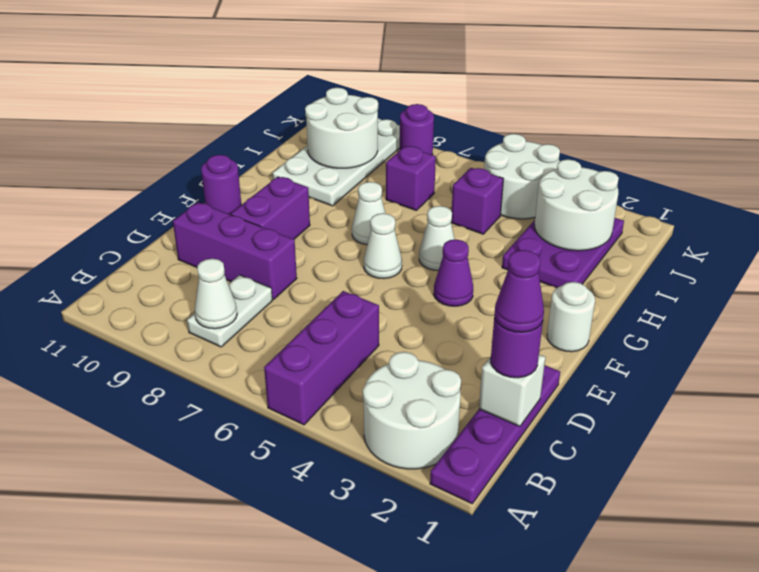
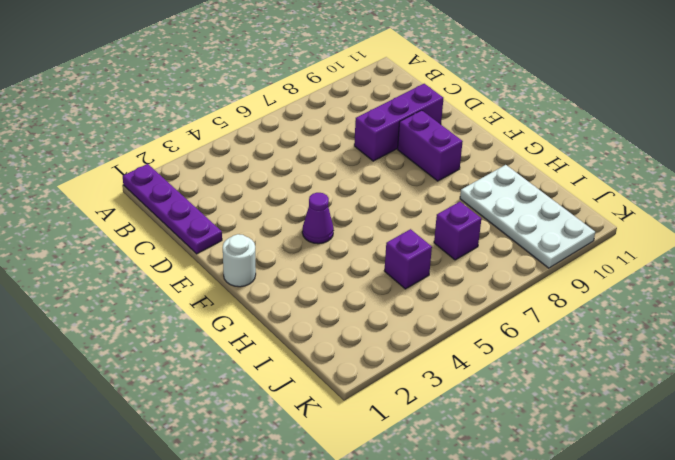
none -> white 2x2 round brick [363,352,461,469]
none -> purple 1x3 brick [264,291,379,425]
none -> white 1x2 plate [187,275,272,347]

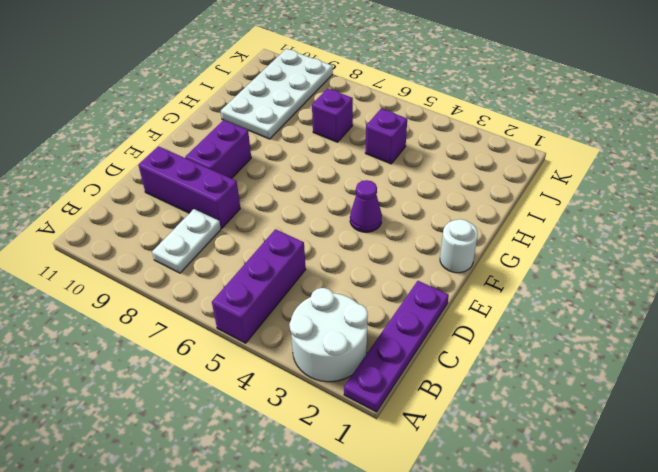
none -> white 1x1 cone [364,213,402,279]
none -> purple 1x1 round brick [201,155,241,214]
none -> white 1x1 cone [419,206,455,270]

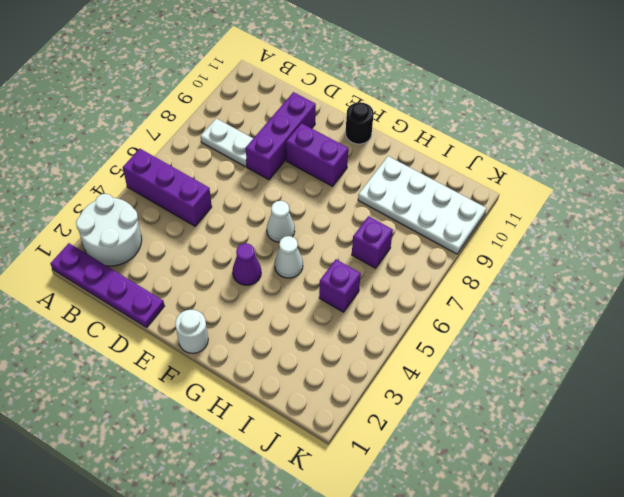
black 1x1 round brick [345,102,374,144] -> purple 1x1 round brick [201,155,241,214]
none -> white 1x1 cone [352,182,386,245]
none -> purple 2x3 plate [502,218,624,288]
none -> white 2x2 round brick [484,134,560,219]

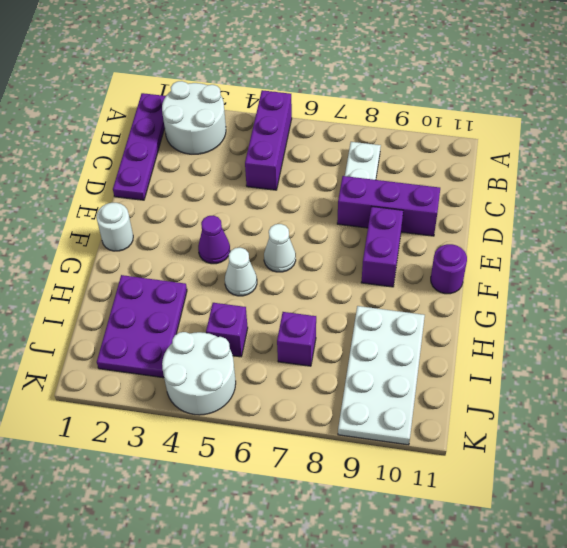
none -> white 1x1 cone [352,182,386,245]
none -> purple 1x1 round brick [399,104,434,155]
none -> white 1x1 cone [195,259,237,329]

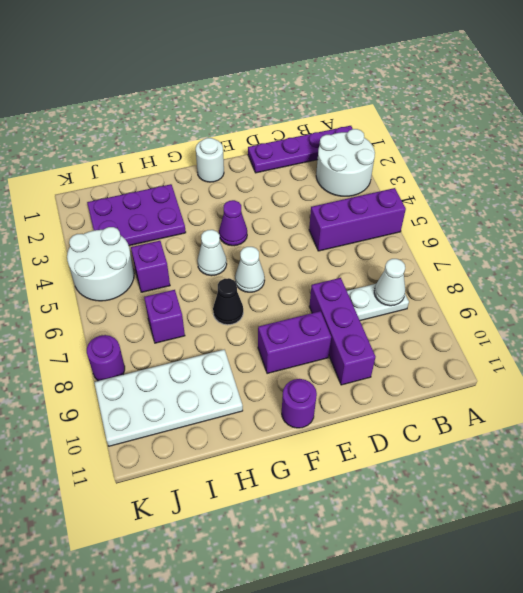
black 1x1 cone [213,278,243,325] -> white 1x1 cone [352,182,386,245]
none -> white 1x1 brick [479,355,545,426]
none -> white 2x2 round brick [534,159,619,251]
none -> white 2x2 round brick [305,88,378,168]

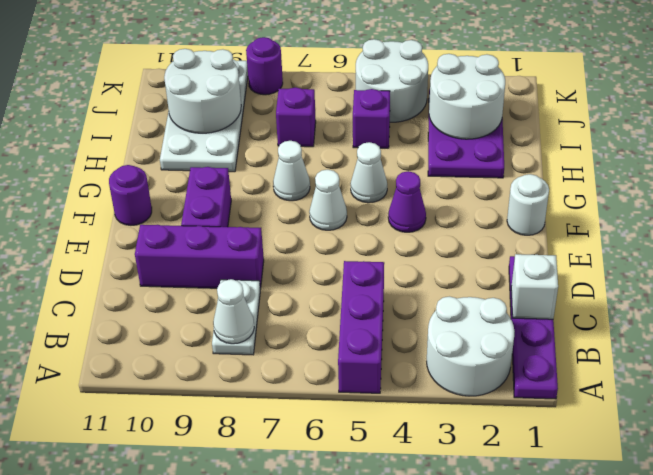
none -> purple 1x1 round brick [491,314,543,378]
none -> purple 1x1 cone [495,250,544,332]

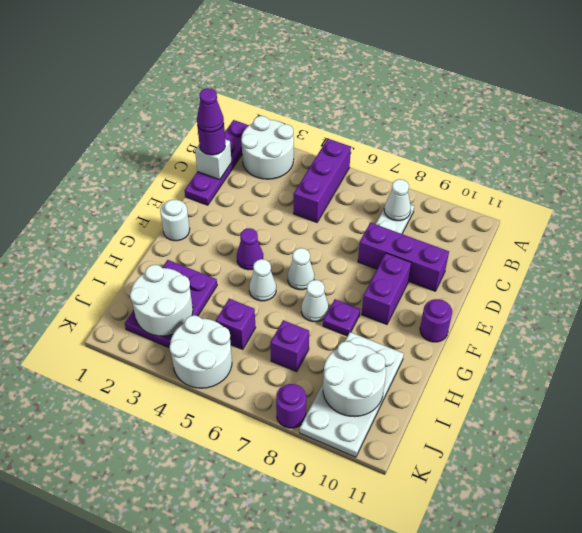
purple 1x1 plate [323,299,360,336] -> none

